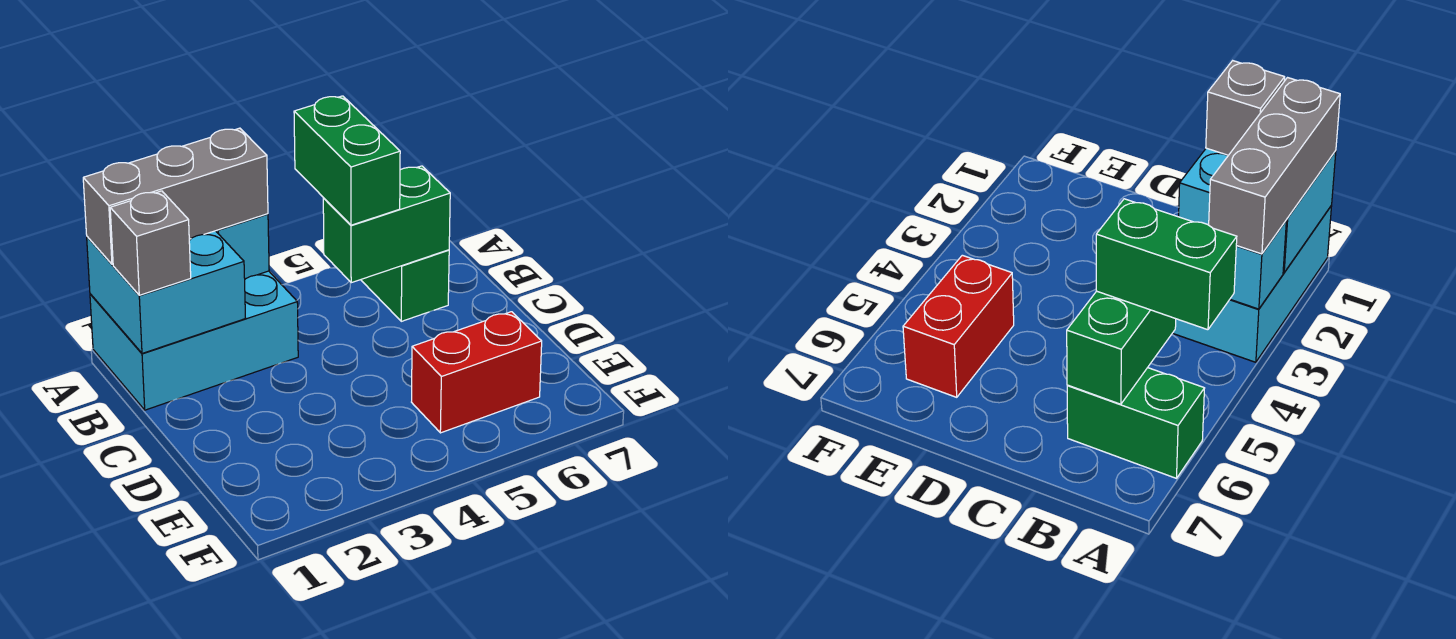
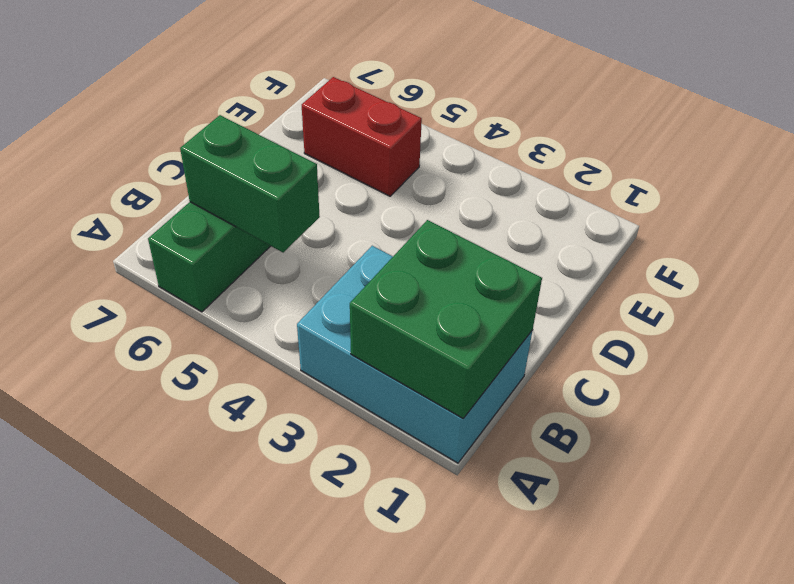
green 2x2 brick [350,220,542,418] -> cyan 2x2 brick [87,231,245,353]
none -> cyan 1x1 brick [216,214,269,279]
none -> grey 1x3 brick [83,128,268,264]

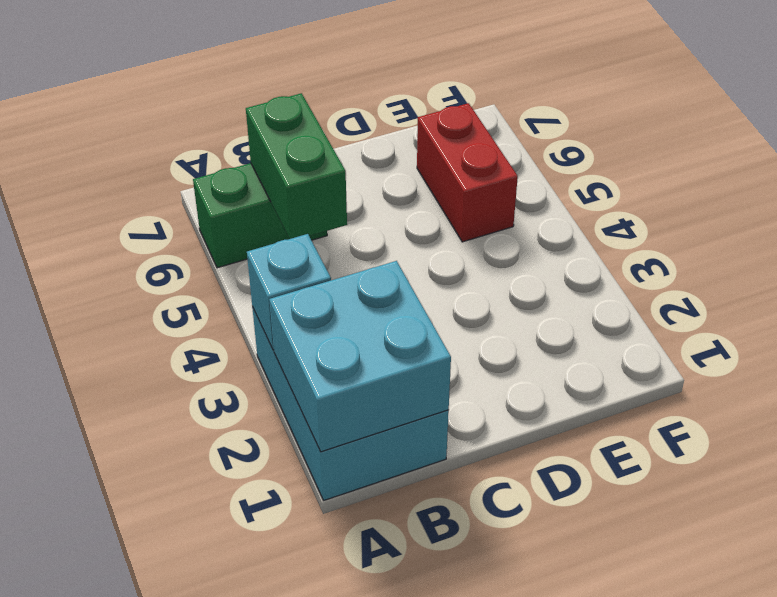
none -> grey 1x3 brick [83,128,268,264]
none -> green 1x2 brick [294,96,400,225]

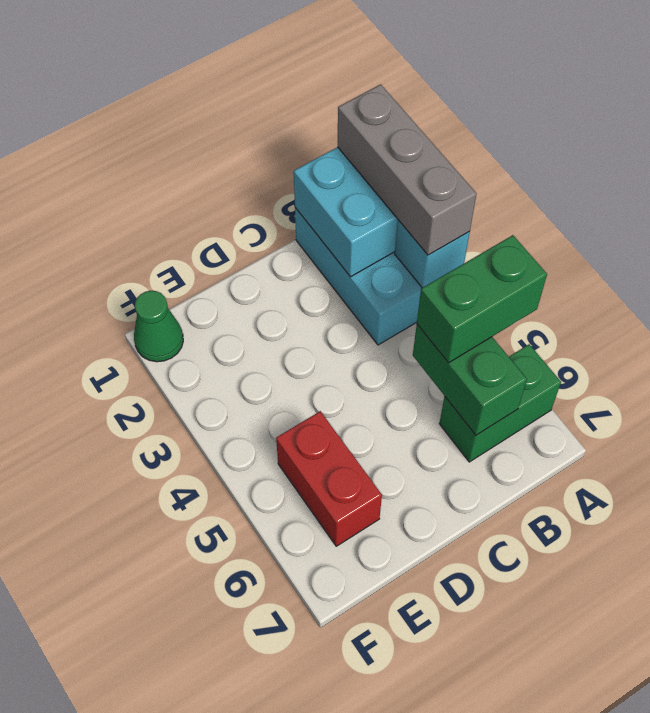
green 1x1 cone [134,291,183,362] -> none
none -> grey 1x1 brick [110,191,191,295]

